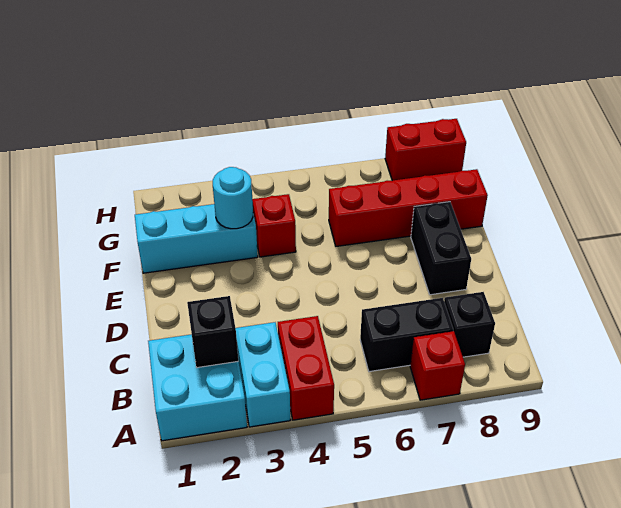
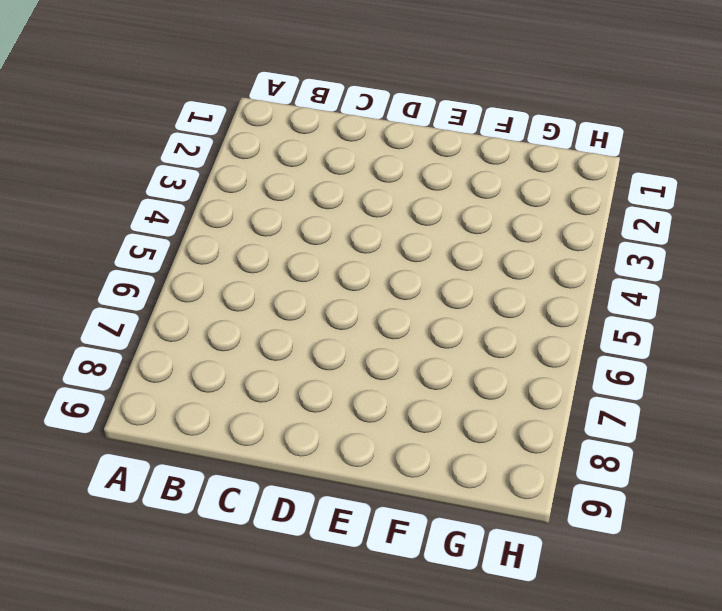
none -> cyan 2x2 brick [148,334,247,441]
none -> cyan 1x2 brick [236,322,290,427]
none -> red 1x2 brick [278,316,334,420]

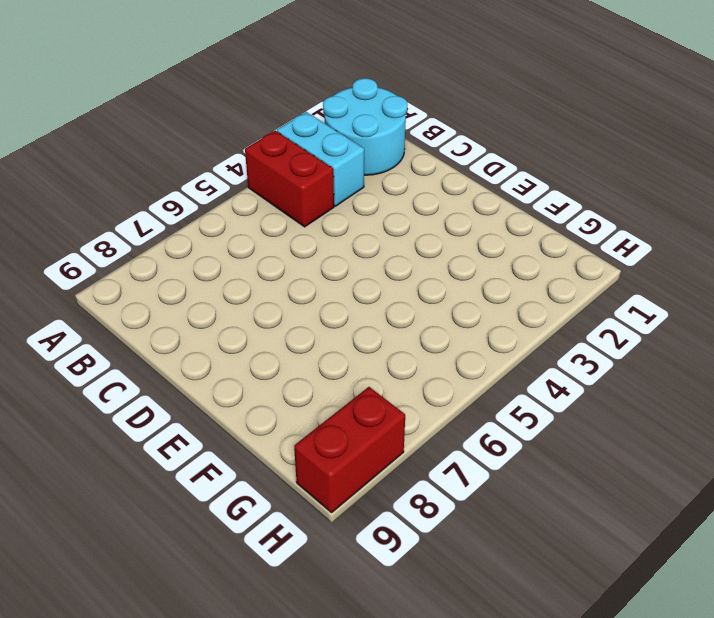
cyan 2x2 round brick [323,78,407,175] -> cyan 2x2 brick [148,334,247,441]
none -> red 1x1 brick [410,331,465,400]
none -> black 1x2 brick [360,298,453,372]
none -> black 1x1 brick [444,292,495,357]

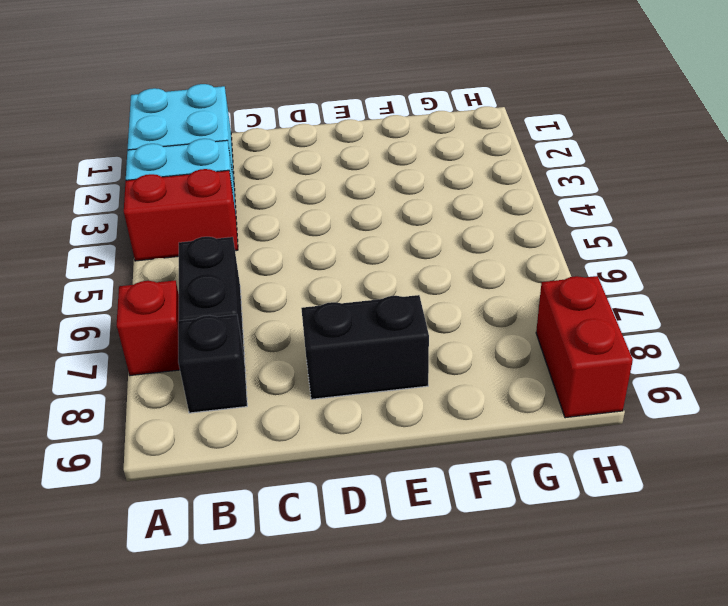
none -> cyan 1x3 brick [135,204,258,273]
none -> red 1x1 brick [252,194,296,257]
none -> red 1x4 brick [329,169,488,246]

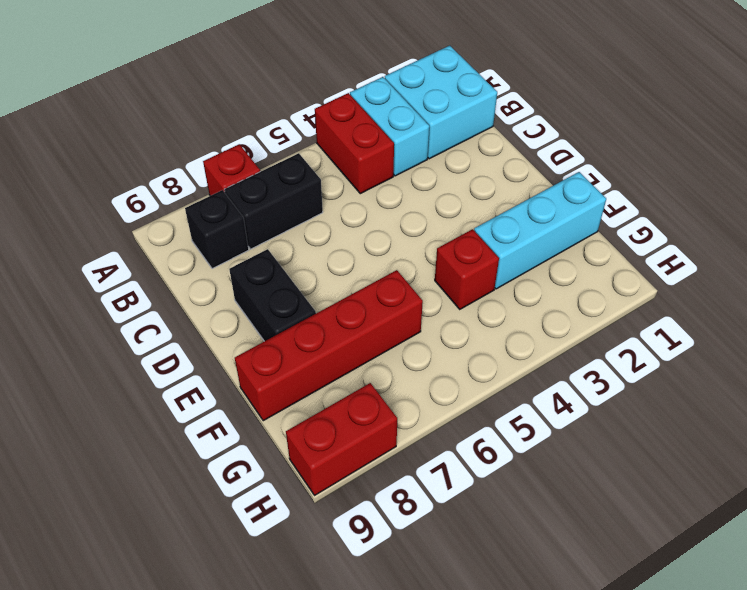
none -> black 1x1 brick [187,296,238,368]
none -> cyan 1x1 round brick [213,167,253,229]

